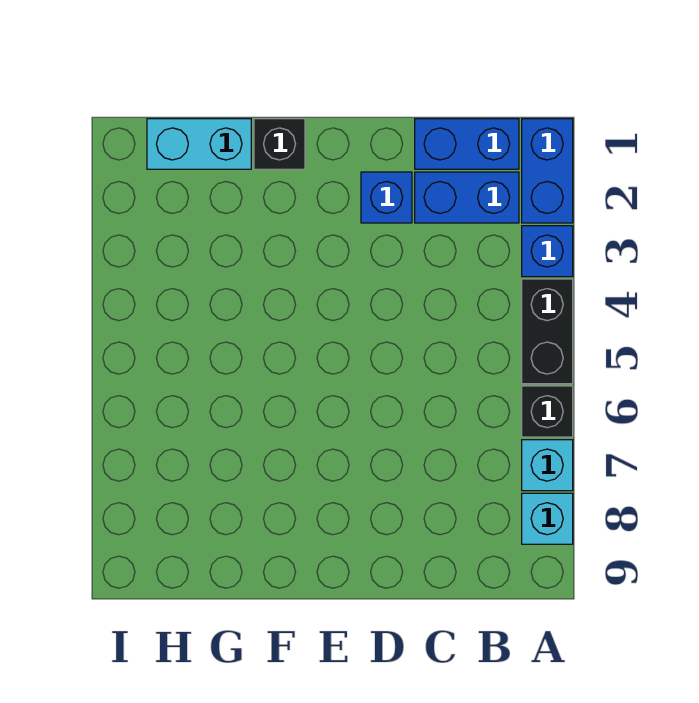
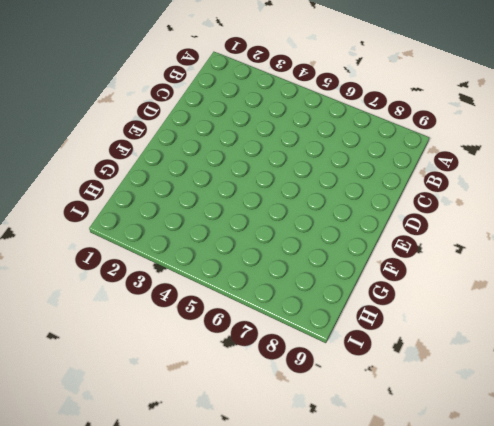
none -> blue 1x2 brick [522,119,573,223]
none -> blue 1x1 brick [522,226,573,277]

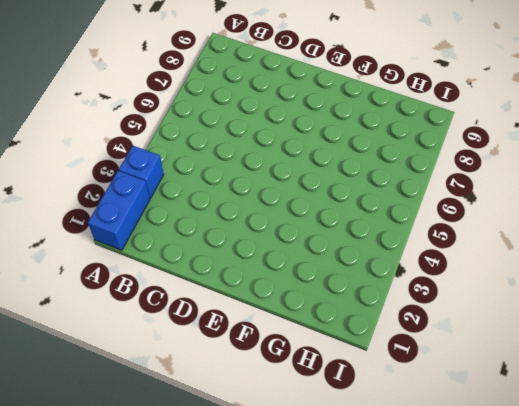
none -> black 1x2 brick [522,279,573,384]
none -> black 1x1 brick [522,386,573,437]

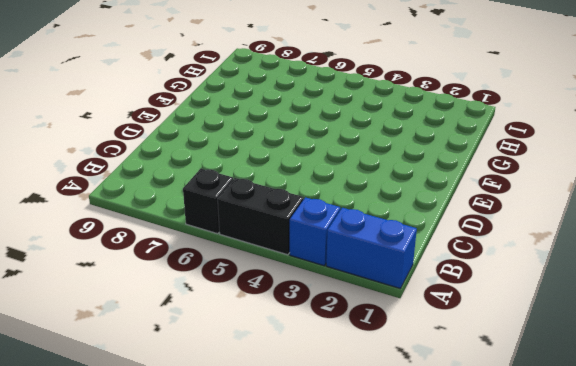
none -> cyan 1x1 brick [522,440,573,491]
none -> cyan 1x1 brick [522,493,573,544]

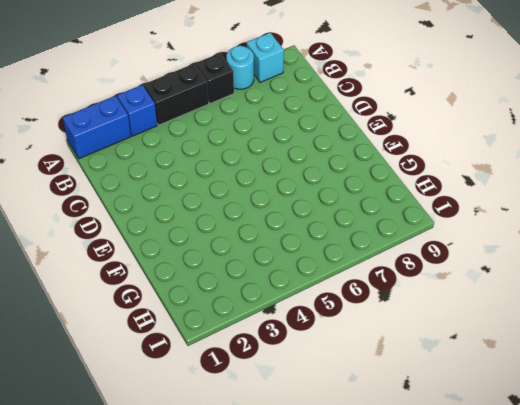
cyan 1x1 round brick [226,46,254,89] -> cyan 1x1 brick [522,440,573,491]
none -> blue 1x2 brick [415,119,519,169]
none -> blue 1x2 brick [415,172,519,223]

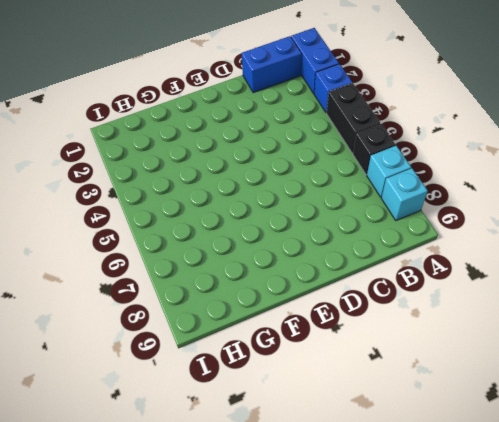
none -> blue 1x2 brick [415,172,519,223]
none -> blue 1x1 brick [361,172,412,223]

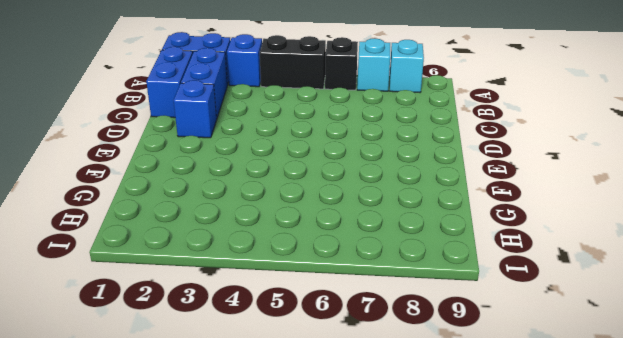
none -> black 1x1 brick [254,119,305,169]
none -> cyan 1x2 brick [147,119,251,169]

